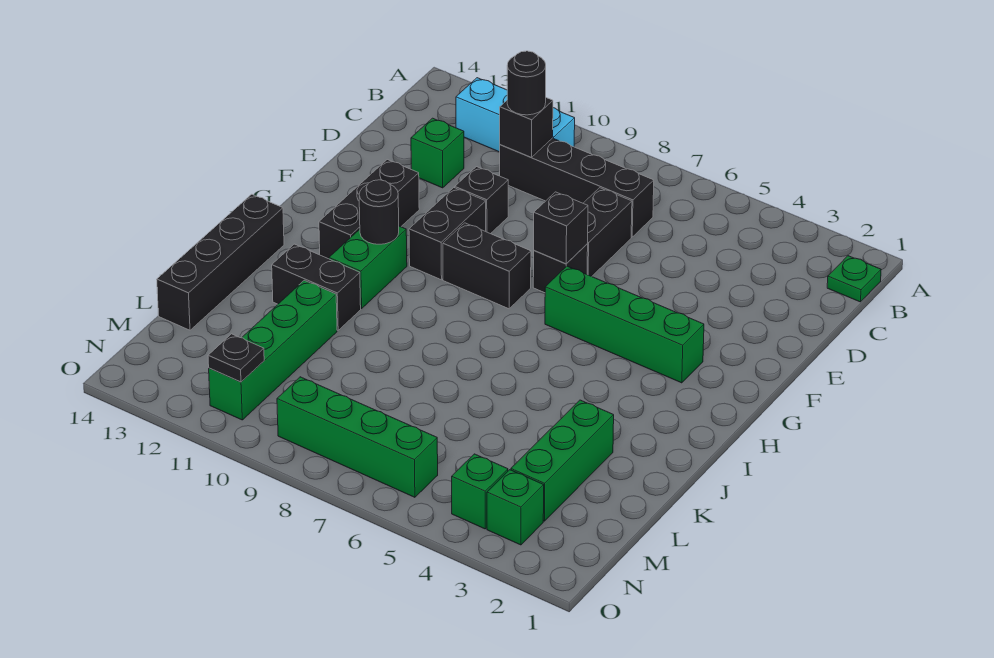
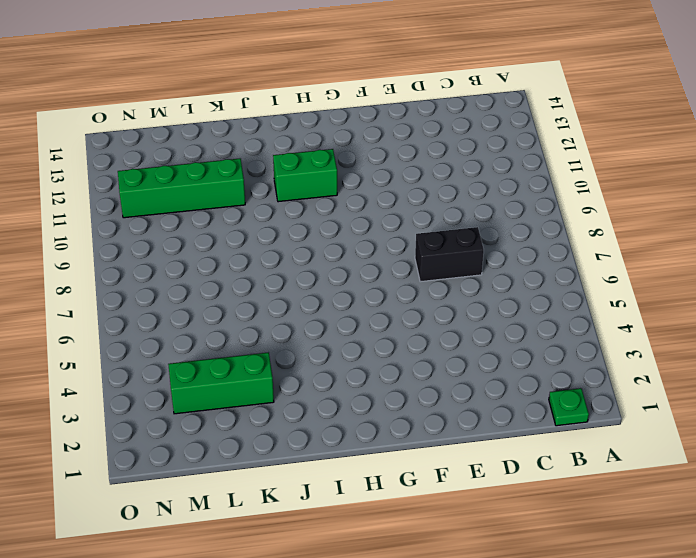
none -> cyan 1x3 brick [456,78,575,152]
none -> black 1x4 brick [500,138,654,237]
none -> green 1x1 brick [411,118,464,188]

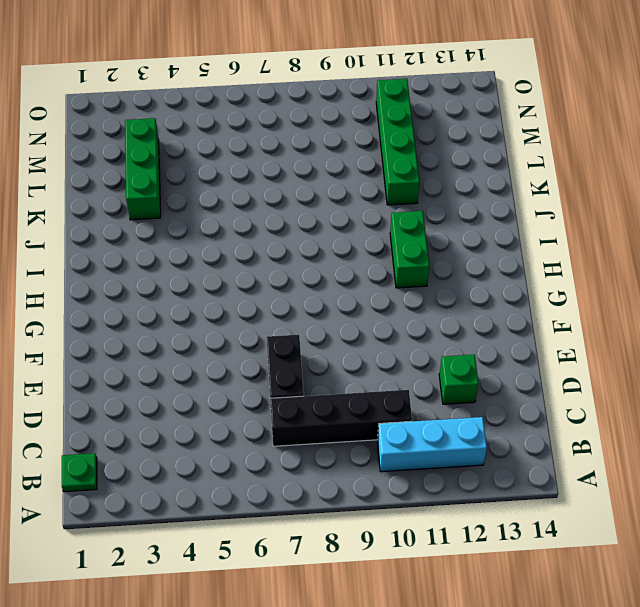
none -> black 1x1 brick [455,167,508,234]
none -> black 1x1 brick [533,244,588,293]
none -> black 1x2 brick [409,188,486,280]

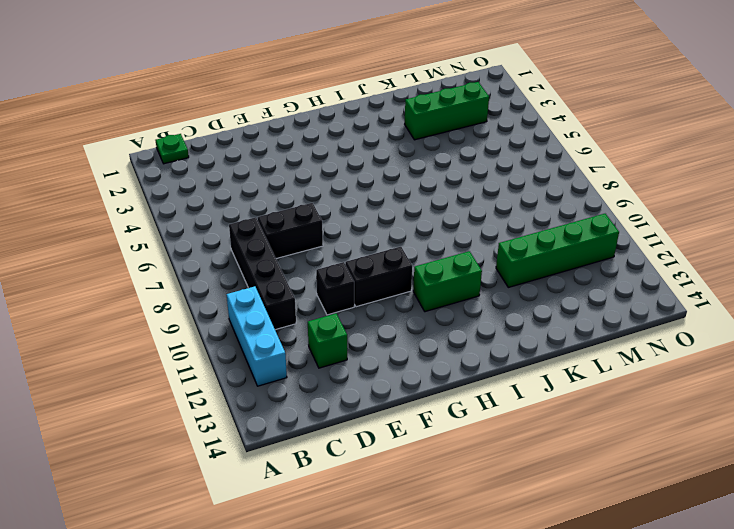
none -> black 1x1 brick [533,244,588,293]
none -> black 1x3 brick [319,160,419,259]
none -> green 1x4 brick [545,266,704,383]

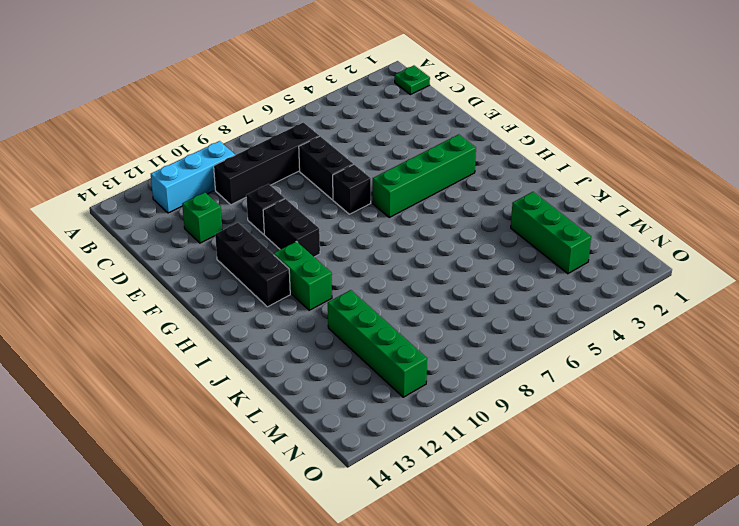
none -> black 1x2 brick [443,223,531,309]
none -> black 1x4 brick [157,194,284,330]
none -> black 1x2 brick [272,244,361,330]

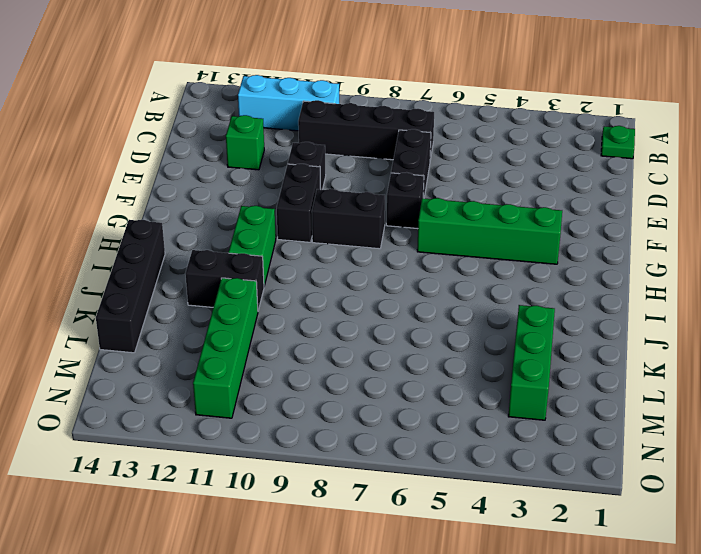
none -> black 1x3 brick [319,160,419,259]
none -> green 1x1 brick [487,470,544,545]
none -> green 1x1 brick [452,454,508,529]

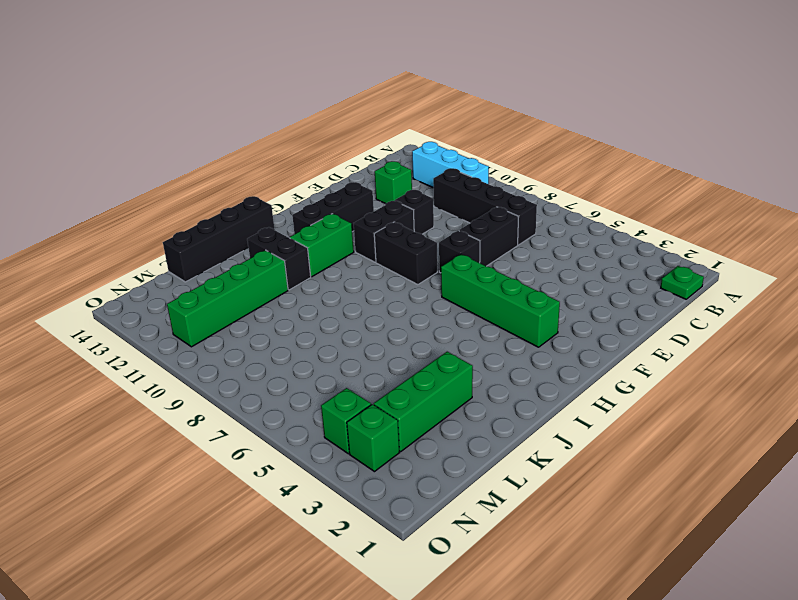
none -> green 1x4 brick [277,377,438,497]
none -> black 1x1 brick [500,98,553,157]
none -> black 1x1 brick [534,192,588,264]

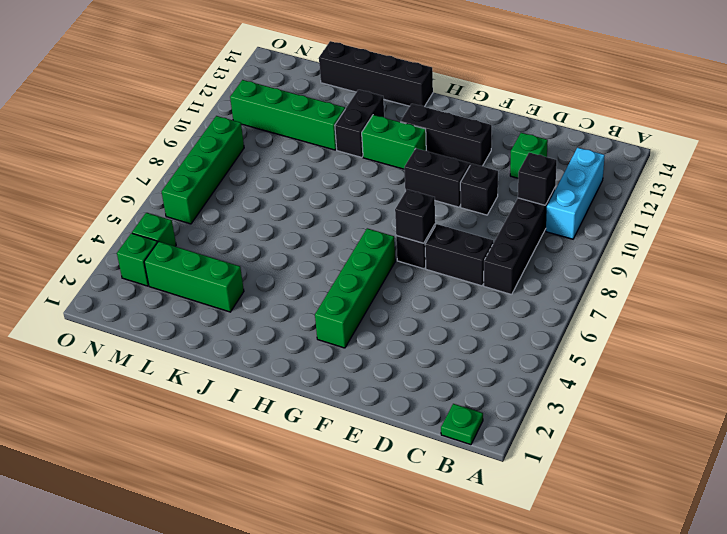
none -> black 1x2 brick [443,223,531,309]
none -> black 1x1 round brick [359,180,399,244]
none -> black 1x1 plate [208,334,264,382]

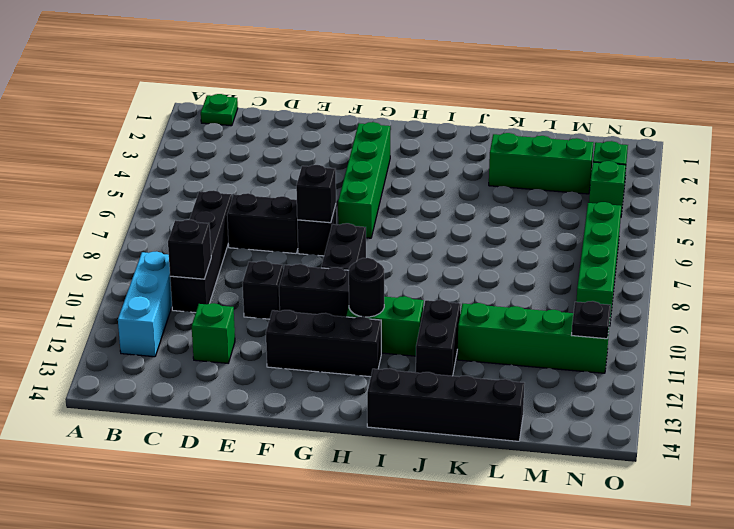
none -> black 1x1 round brick [507,51,546,115]

